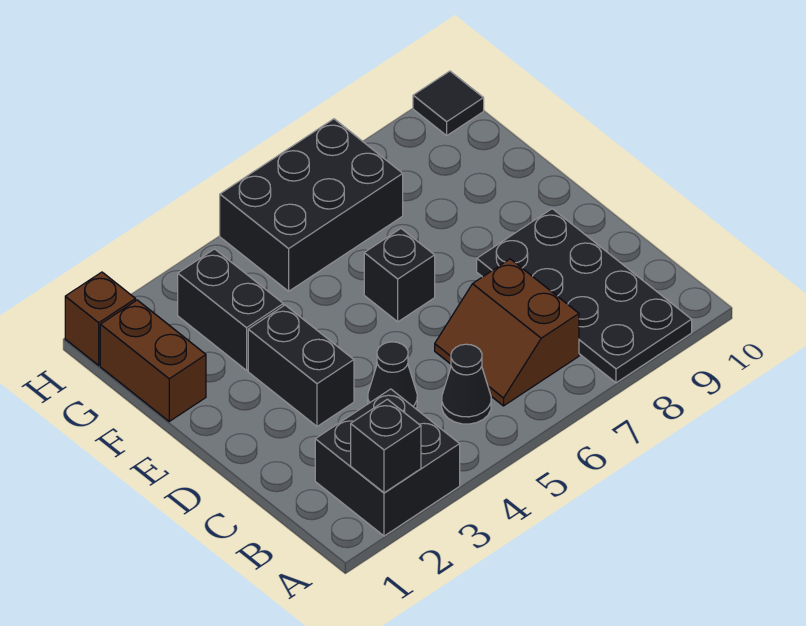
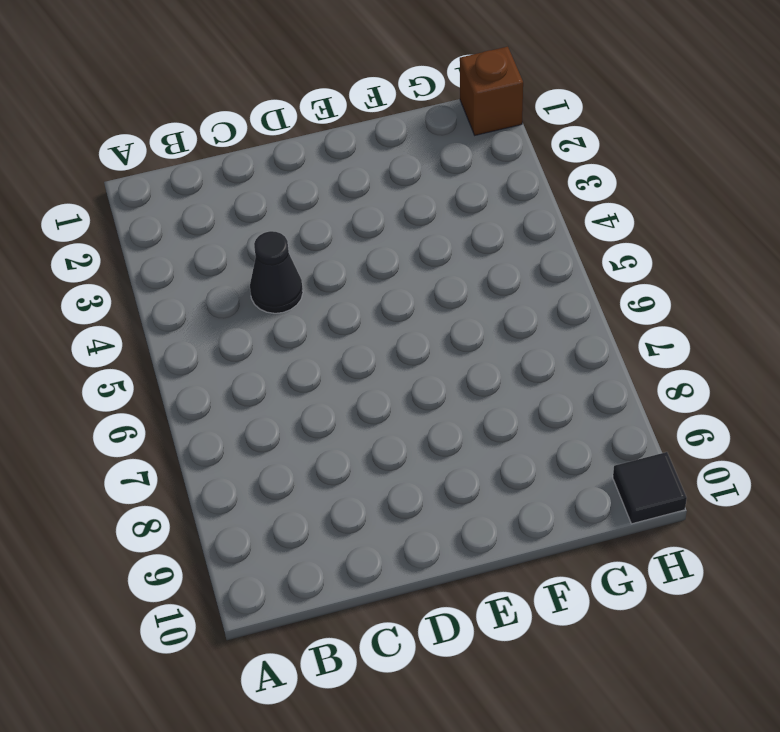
none -> black 2x2 brick [315,389,460,536]
none -> black 2x4 plate [477,209,692,383]
none -> black 1x1 cone [442,344,491,424]

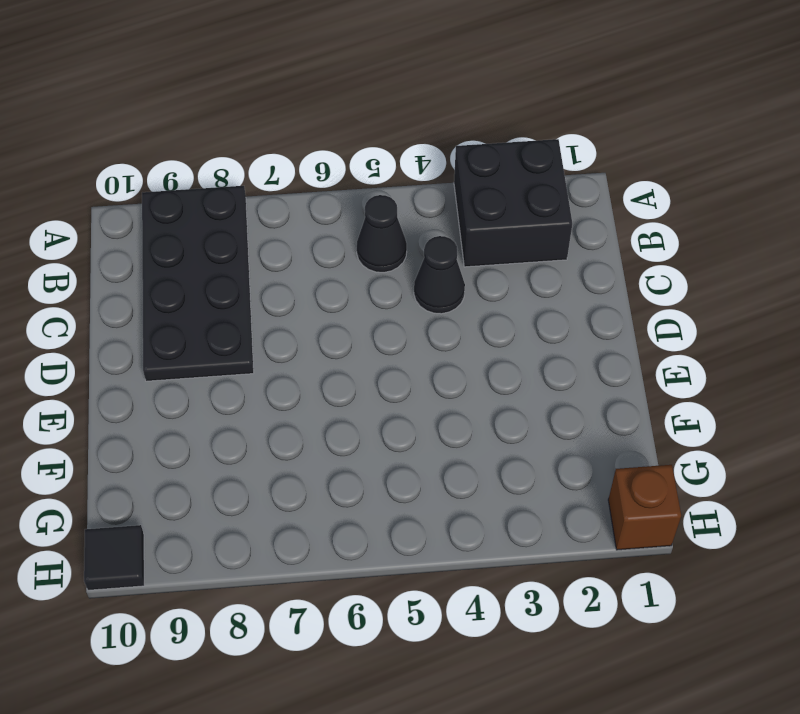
none -> brown 2x2 slope [435,259,579,406]
none -> black 1x2 brick [248,305,354,426]
none -> black 1x1 brick [364,229,435,322]

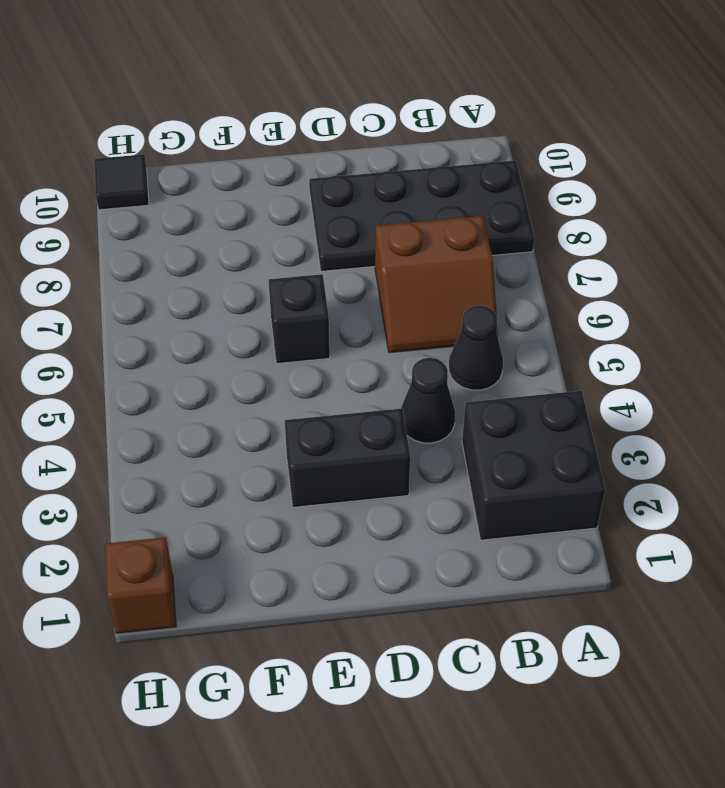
none -> brown 1x2 brick [100,300,206,421]
none -> black 1x2 brick [178,249,283,370]
none -> black 2x3 brick [220,119,403,291]

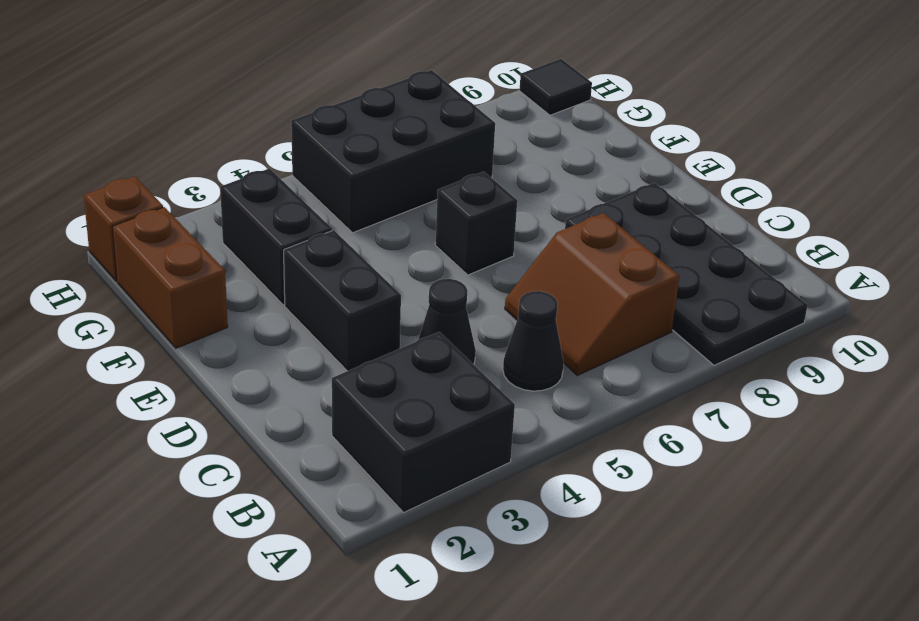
none -> black 1x1 brick [351,399,421,493]

